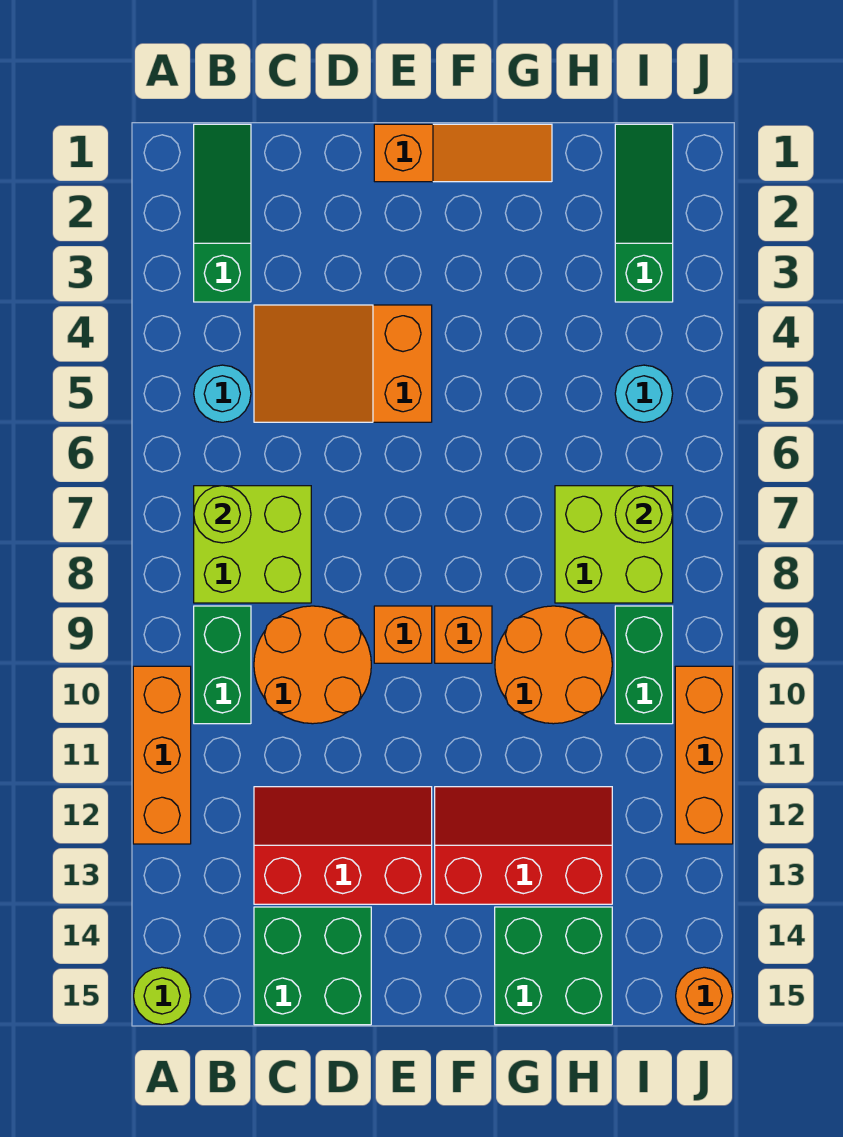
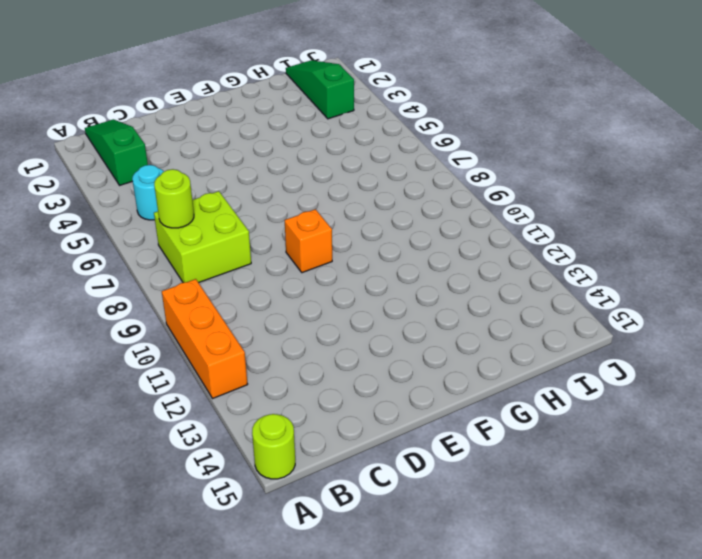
none -> green 1x2 brick [194,606,251,724]
none -> orange 2x3 slope [254,305,432,422]
none -> orange 2x2 round brick [254,606,371,724]

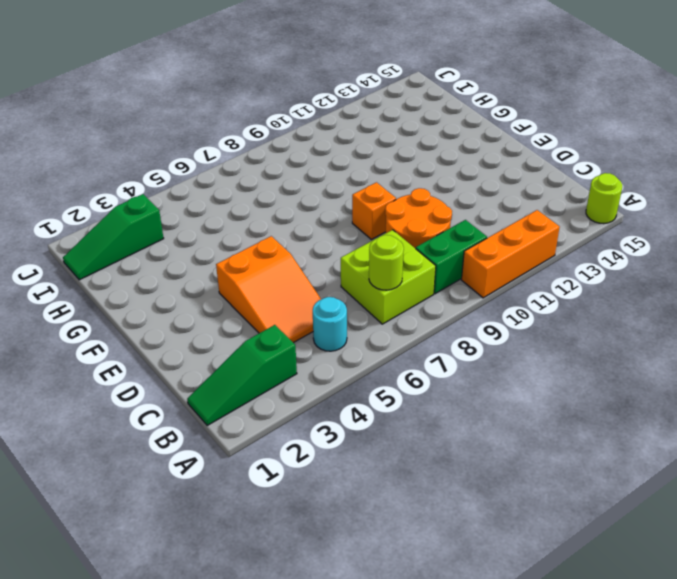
none -> red 2x3 slope [254,787,432,904]
none -> green 2x2 brick [254,907,371,1025]
none -> orange 1x3 slope [374,124,552,182]

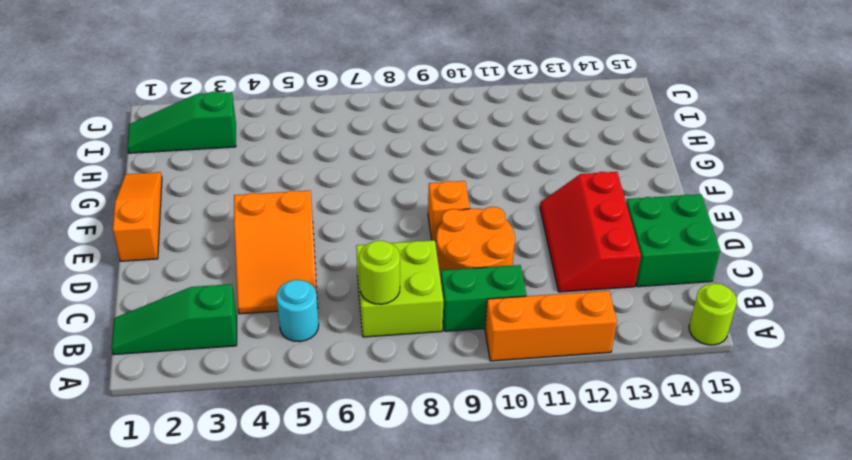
none -> orange 1x1 brick [435,606,492,663]
none -> red 2x3 slope [435,787,612,904]
none -> orange 2x2 round brick [495,606,612,724]

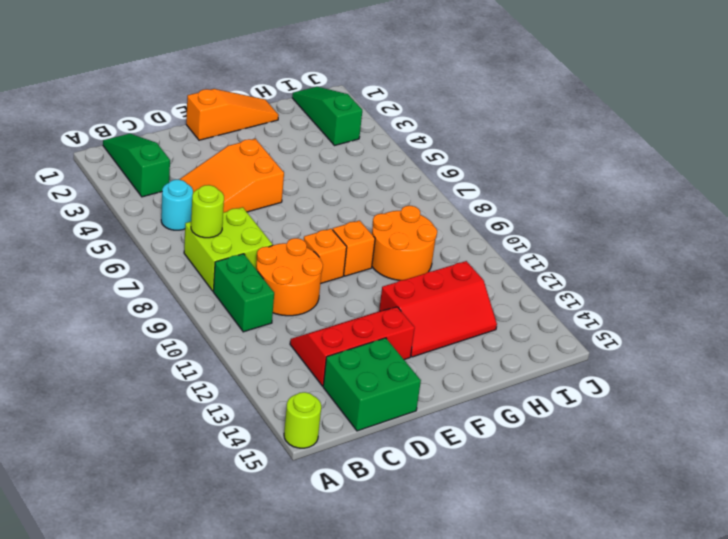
red 2x3 slope [379,261,497,357] -> red 2x3 slope turned to [435,787,612,904]
none -> orange 1x3 brick [133,666,191,844]
none -> green 2x2 brick [495,907,612,1025]
none -> lime 2x2 brick [555,486,673,603]

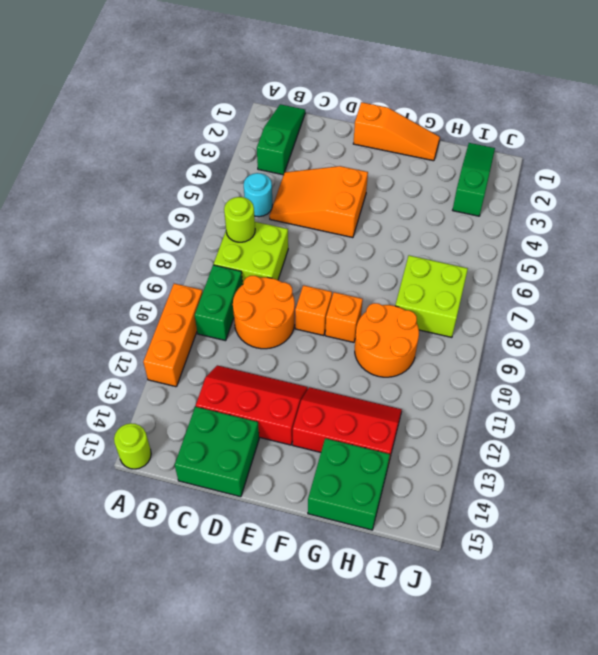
none -> cyan 1x1 round brick [615,365,673,422]
none -> green 1x2 brick [615,606,673,724]
none -> orange 1x3 brick [675,666,733,844]

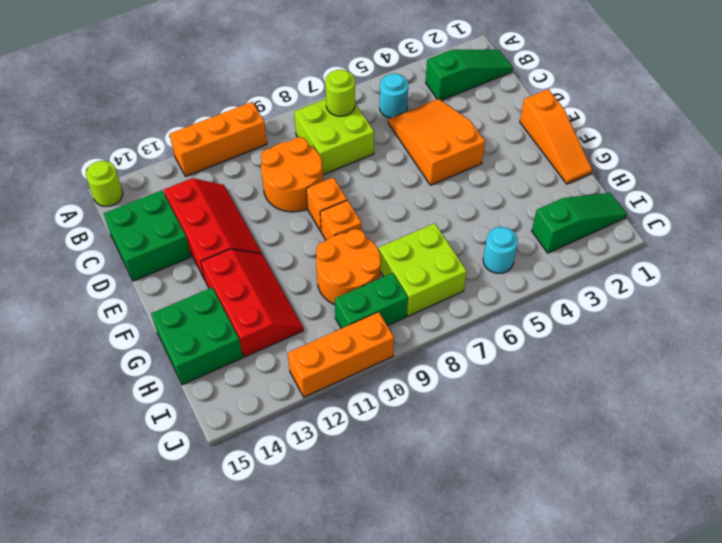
none -> green 1x2 brick [194,606,251,724]
none -> orange 1x1 round brick [676,967,733,1025]
none -> lime 1x1 round brick [615,486,673,543]

